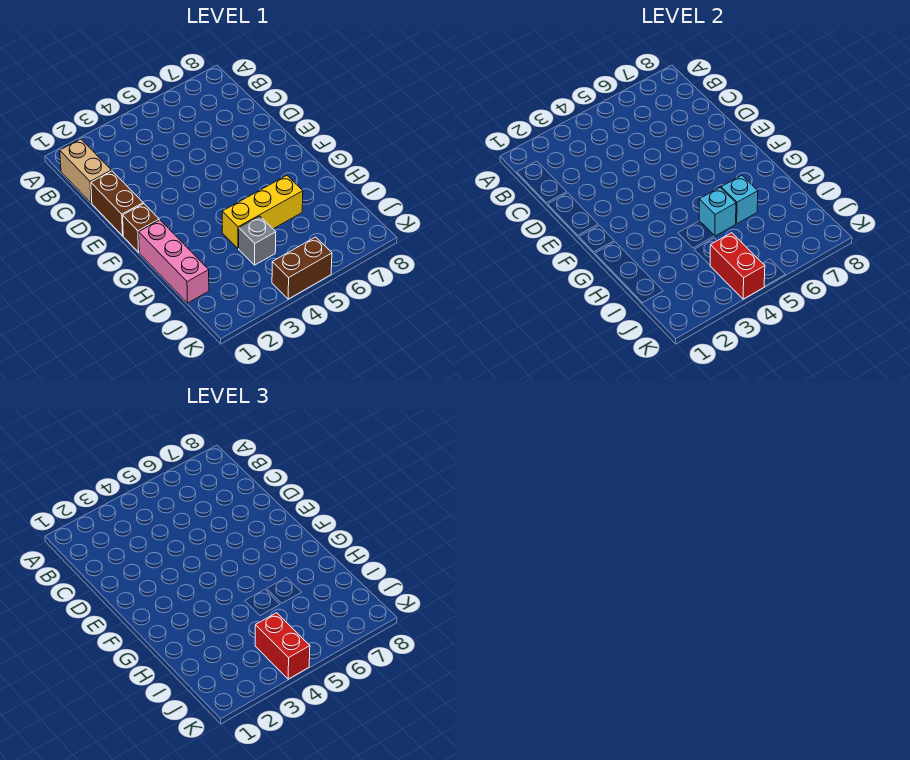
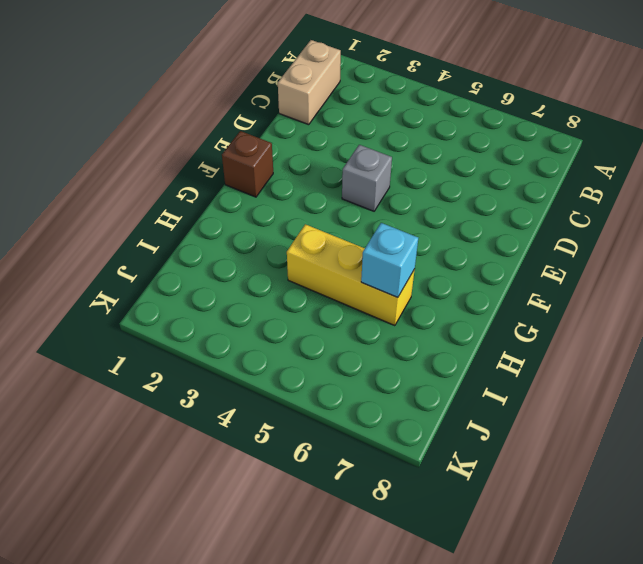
grey 1x1 brick [342,145,392,211] -> grey 1x1 brick moved to [239,216,276,265]
none -> brown 1x2 brick [91,171,143,236]
none -> pink 1x3 brick [139,220,209,303]

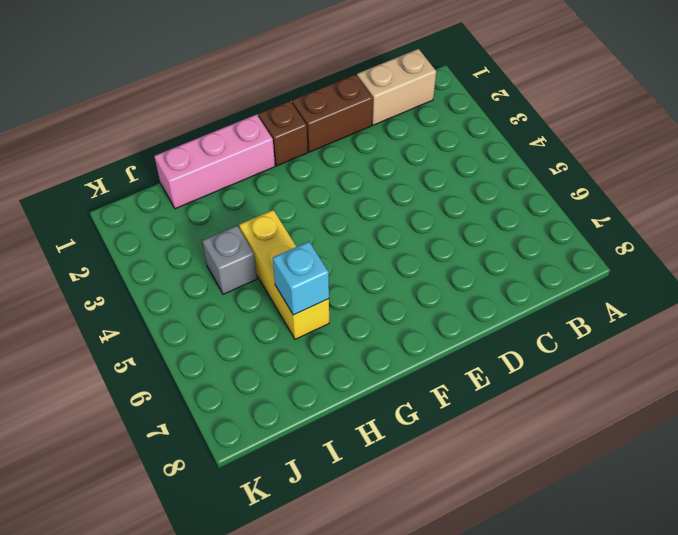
none -> brown 1x2 brick [272,237,332,299]
none -> cyan 1x1 brick [699,188,736,236]

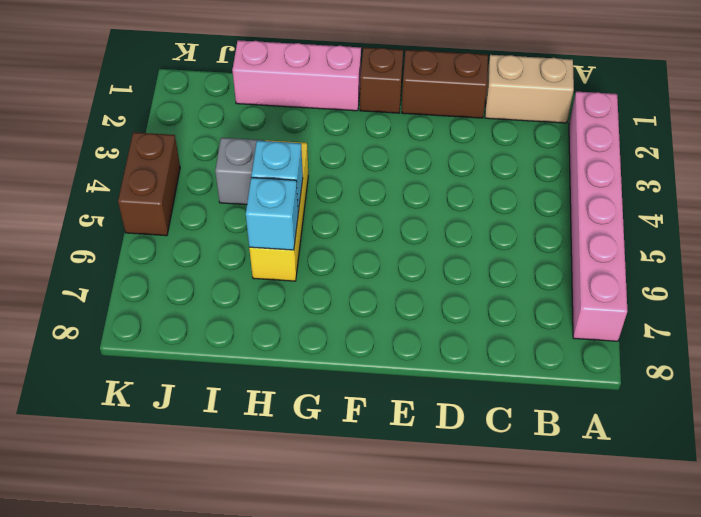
pink 1x6 brick [569,92,627,341] -> none
none -> red 1x2 brick [710,233,765,299]
none -> red 1x2 brick [255,613,310,679]

